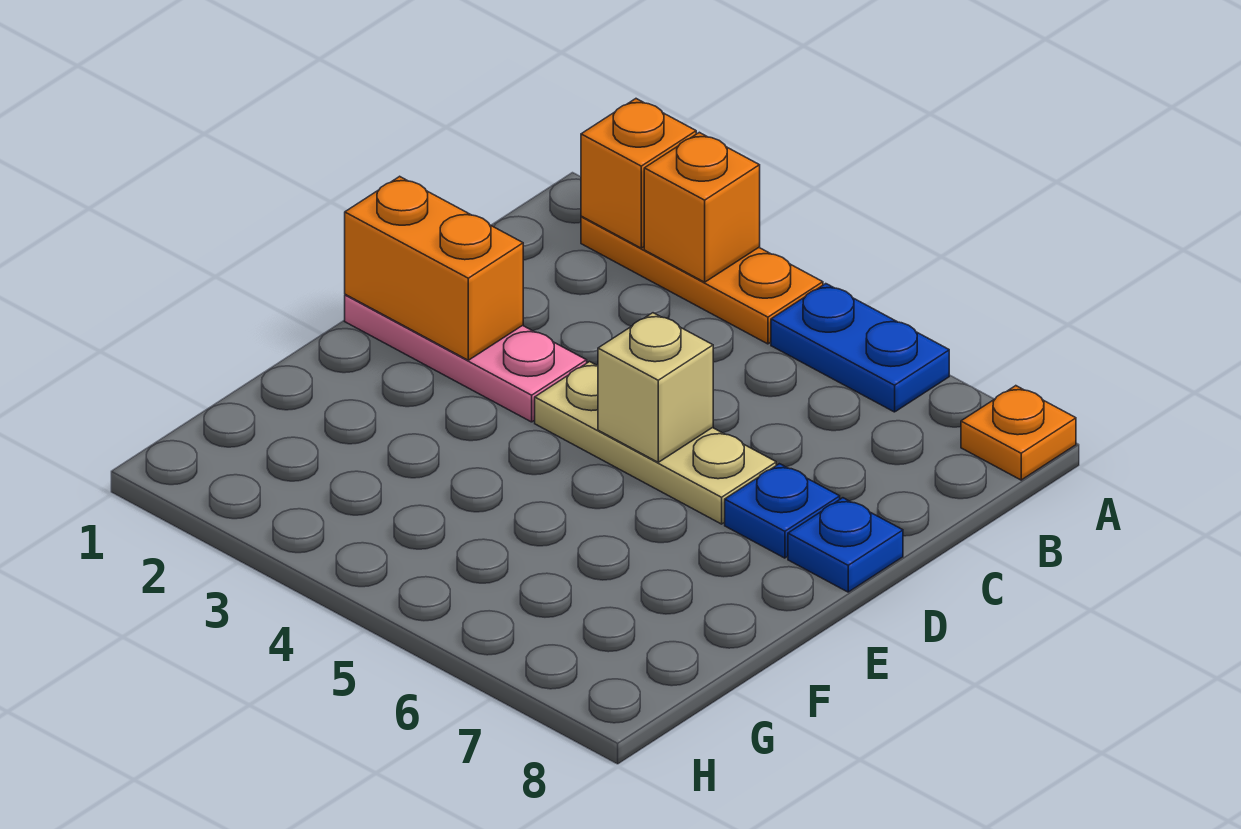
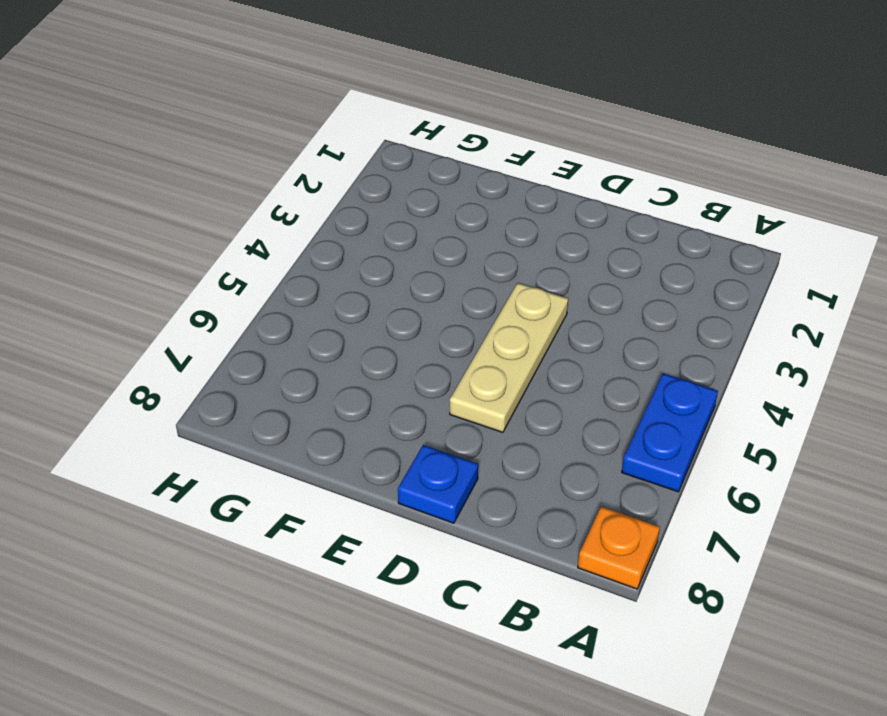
none -> orange 1x3 plate [581,216,823,344]
none -> pink 1x3 plate [345,294,587,422]

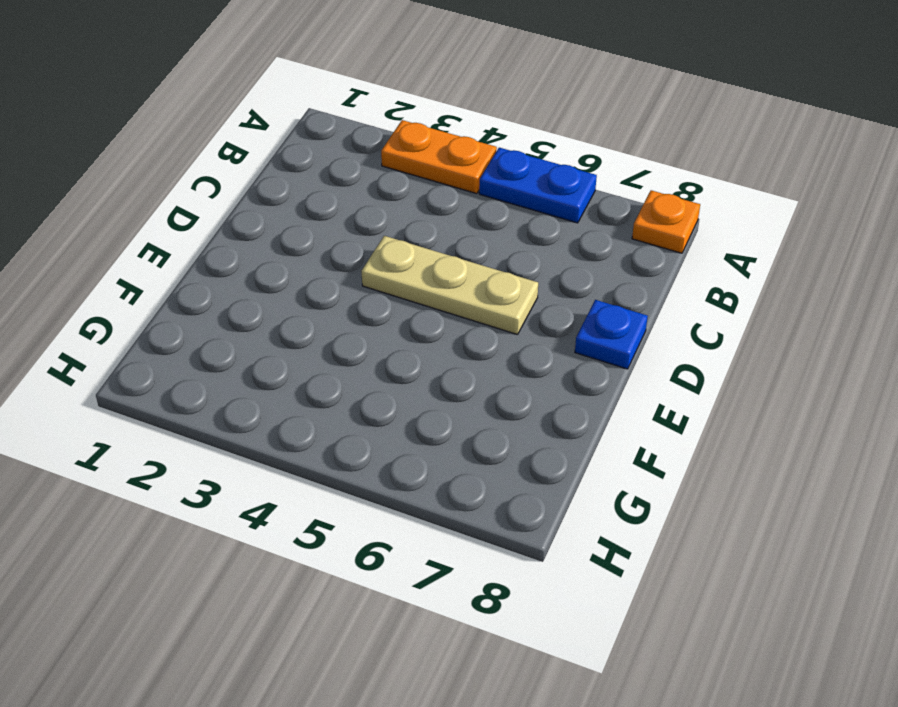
orange 1x2 plate [381,120,497,194] -> orange 1x3 plate [581,216,823,344]
none -> pink 1x3 plate [345,294,587,422]
none -> blue 1x1 plate [725,464,840,558]

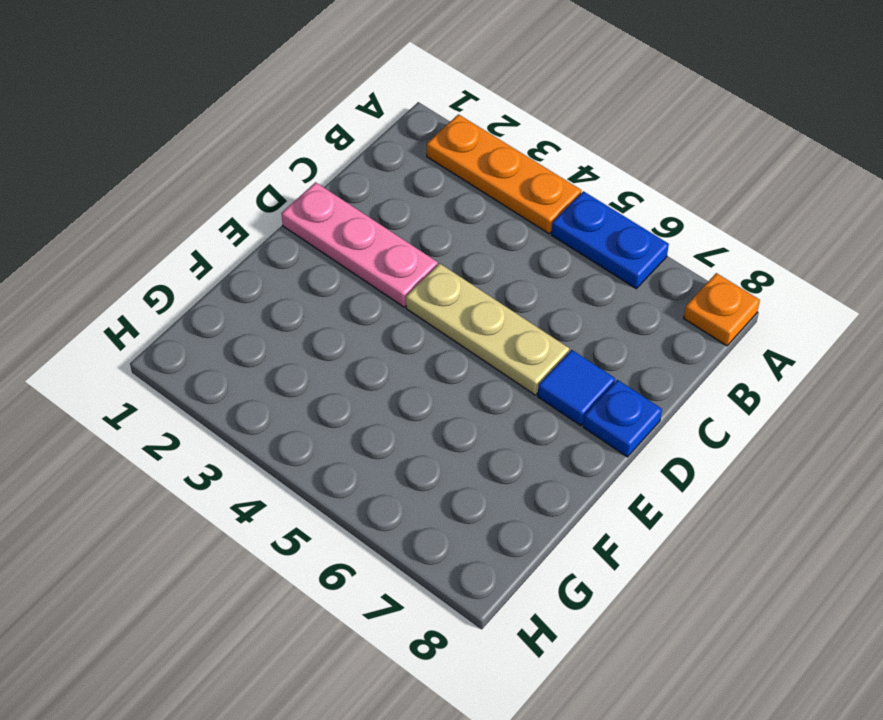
blue 1x1 tile [538,350,615,426] -> blue 1x1 plate [725,464,840,558]
none -> orange 1x1 brick [581,99,696,248]
none -> orange 1x1 brick [644,132,760,282]

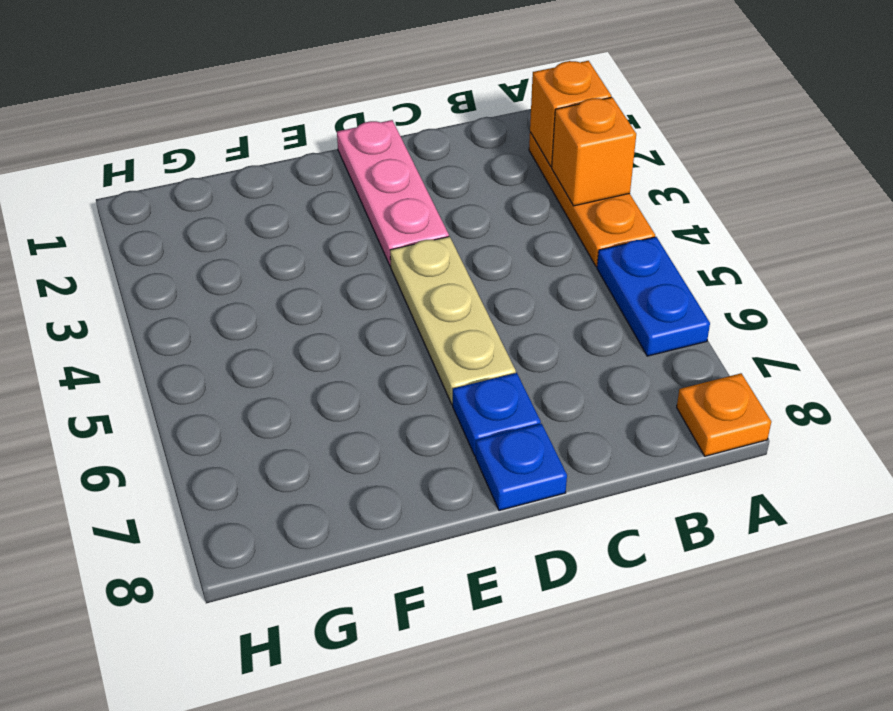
none -> orange 1x2 brick [345,176,523,360]
none -> tan 1x1 brick [598,313,713,462]

